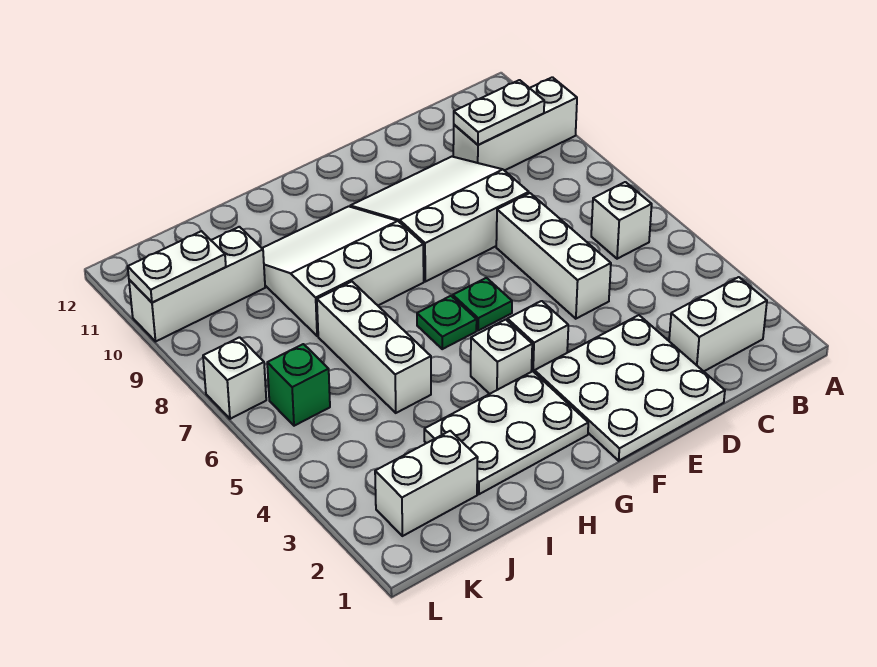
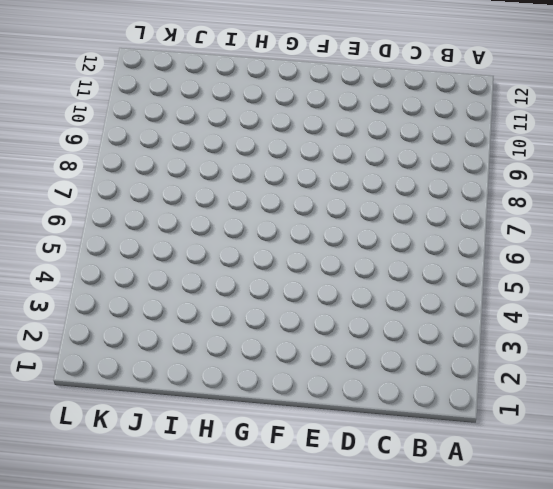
none -> white 1x3 brick [453,77,577,171]
none -> white 1x2 brick [669,277,767,371]
none -> white 1x1 brick [591,182,652,259]

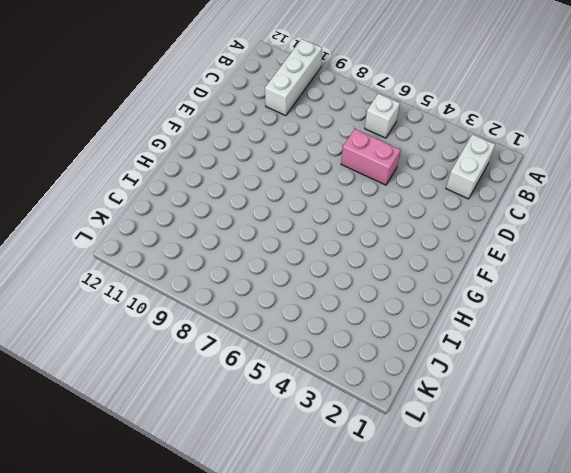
pink 1x2 brick [341,129,400,185] -> white 1x3 brick [496,193,611,319]
none -> white 3x3 plate [535,315,725,461]
none -> white 3x3 slope [350,157,529,282]
none -> white 1x1 brick [507,301,568,373]

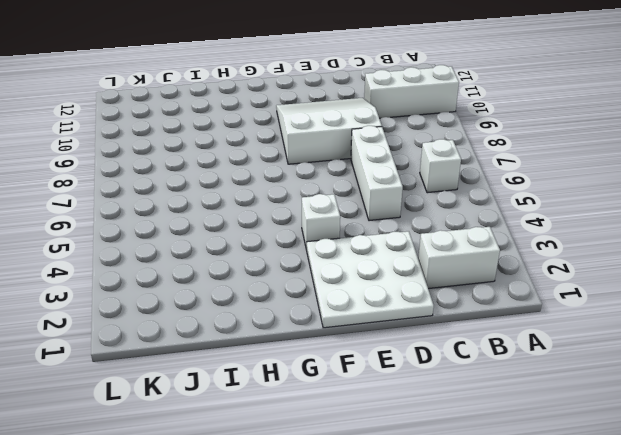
none -> green 1x1 plate [453,278,512,331]
none -> white 2x3 plate [424,371,588,494]
none -> white 1x1 brick [471,320,532,394]

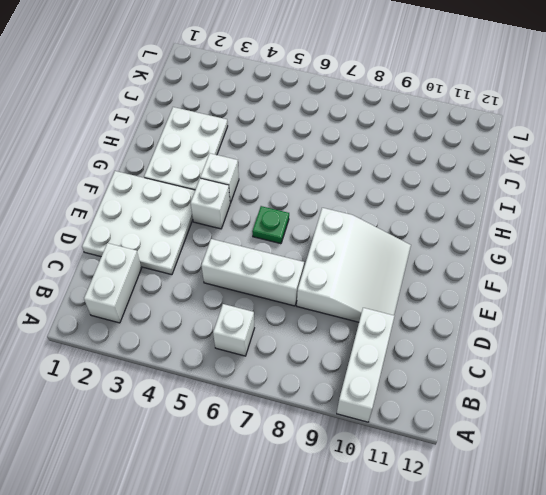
none -> green 1x1 plate [417,296,477,349]
none -> white 3x3 slope [262,206,424,336]
none -> white 1x3 brick [317,282,431,413]

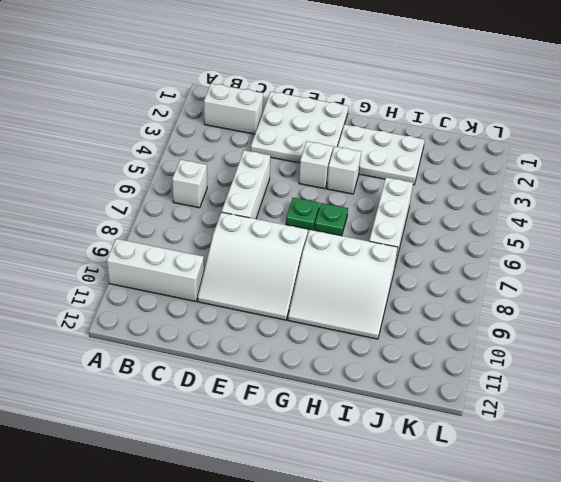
none -> white 1x2 brick [375,431,478,536]
none -> white 1x3 brick [129,227,265,341]
none -> green 1x1 brick [267,344,330,426]

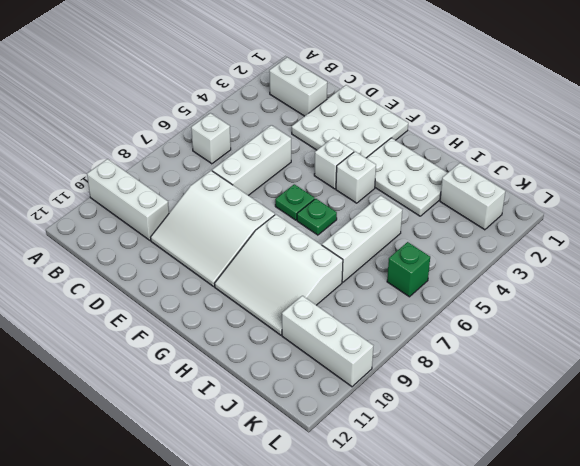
none -> white 1x1 brick [203,337,266,419]
none -> white 1x2 plate [454,80,544,145]
none -> white 1x2 plate [128,231,226,302]

